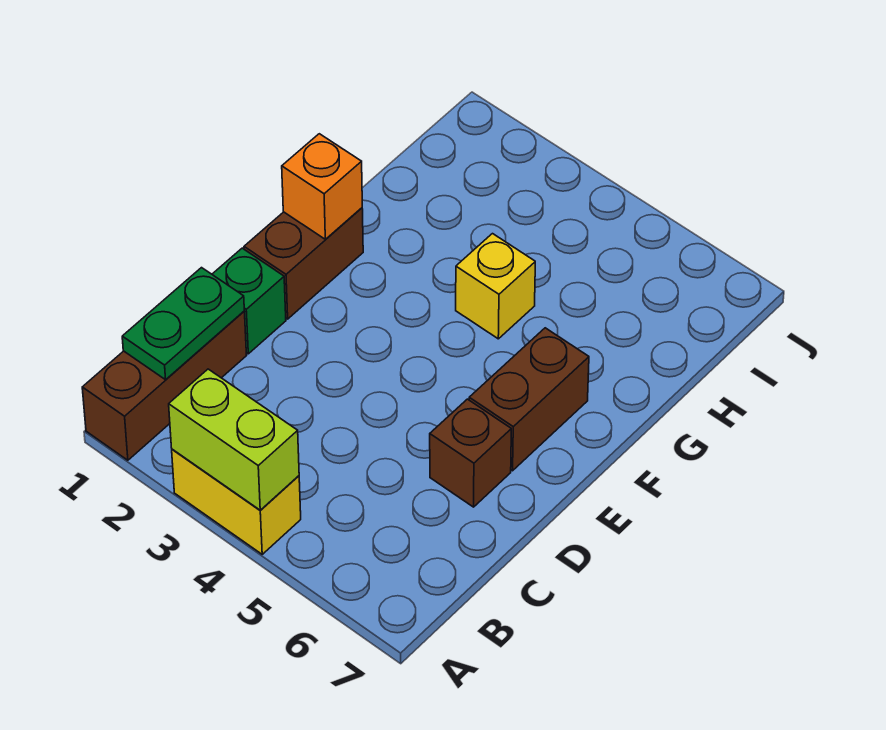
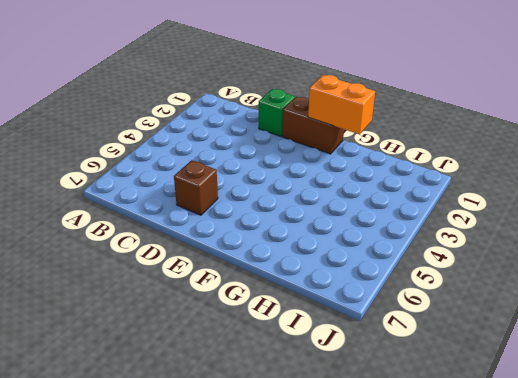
orange 1x2 brick [308,75,375,134] -> orange 1x1 brick [282,134,362,239]
none -> brown 1x3 brick [82,312,247,460]
none -> yellow 1x2 brick [172,449,301,554]

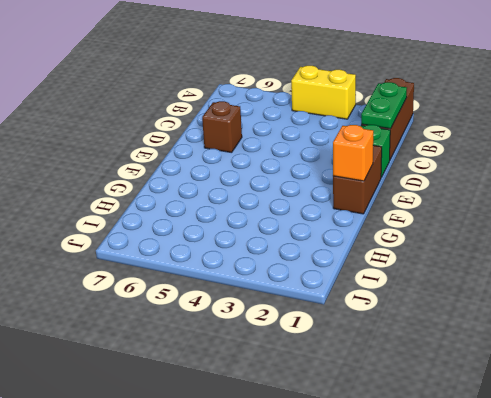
none -> brown 1x2 brick [469,328,589,471]
none -> yellow 1x1 brick [456,234,535,339]

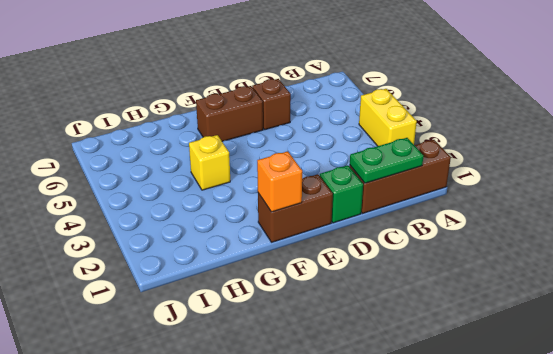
none -> lime 1x2 brick [169,369,299,510]

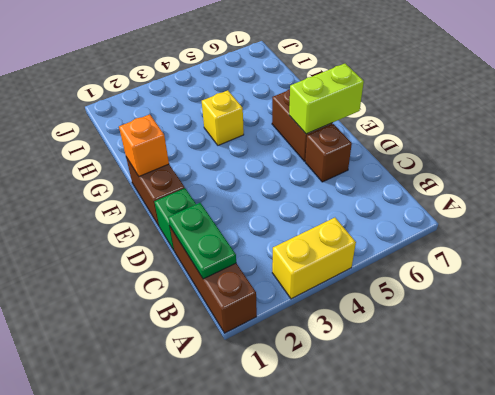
lime 1x2 brick [289,64,364,134] -> lime 1x2 brick moved to [169,369,299,510]

